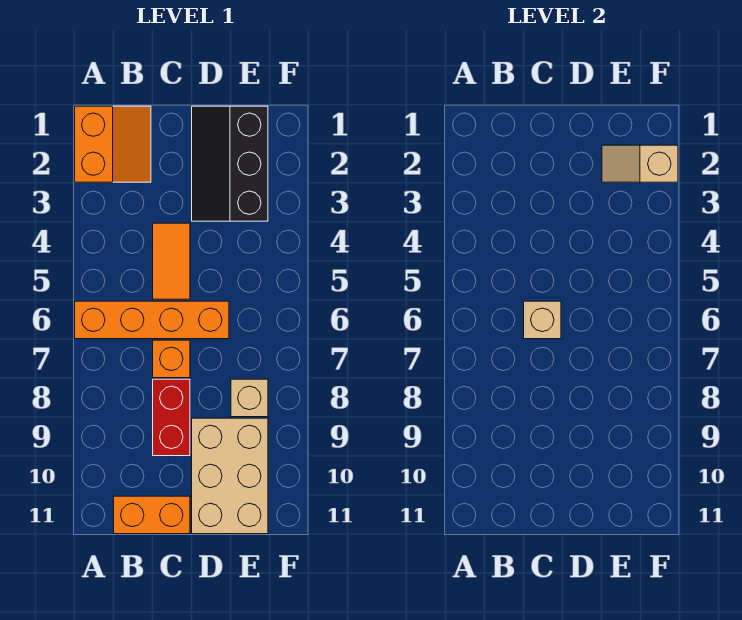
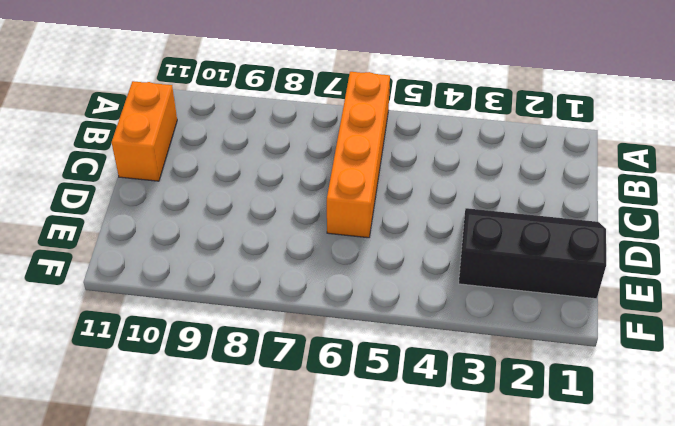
none -> orange 2x2 slope [75,106,151,182]
none -> orange 1x2 tile [153,223,190,299]

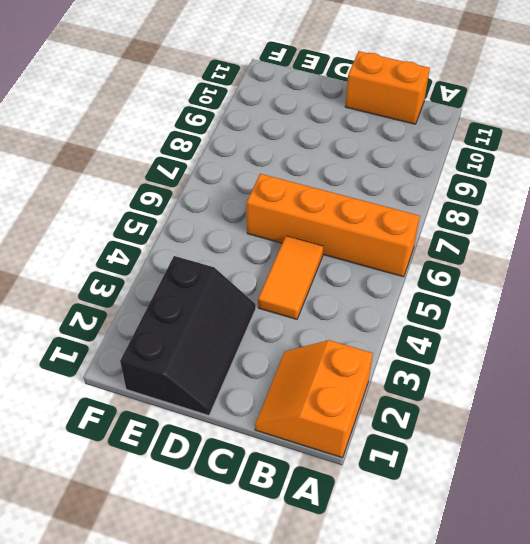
none -> orange 1x1 brick [153,340,190,378]
none -> red 1x2 brick [153,379,190,456]

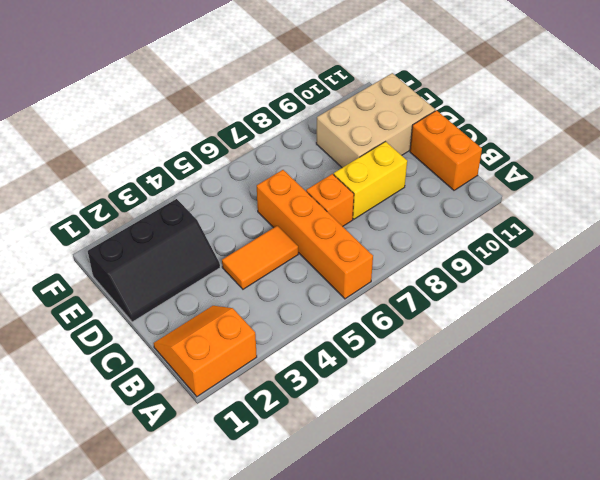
yellow 1x2 brick [334,142,407,219] -> red 1x2 brick [153,379,190,456]
none -> tan 1x1 brick [231,379,268,417]
none -> tan 1x1 brick [524,301,561,339]

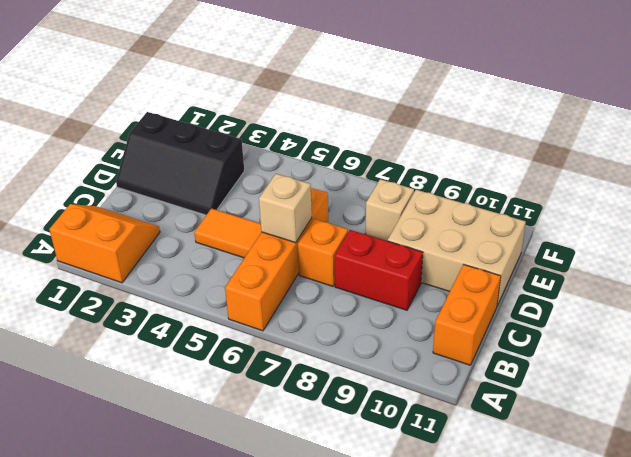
none -> tan 1x2 slope [602,145,678,182]

